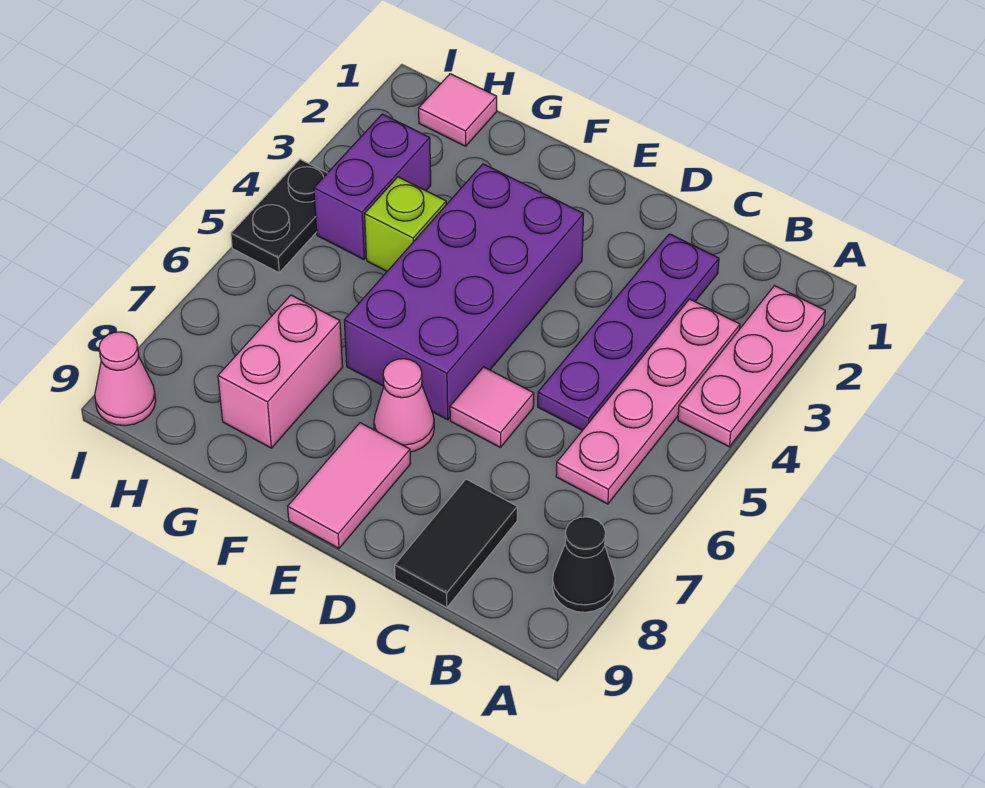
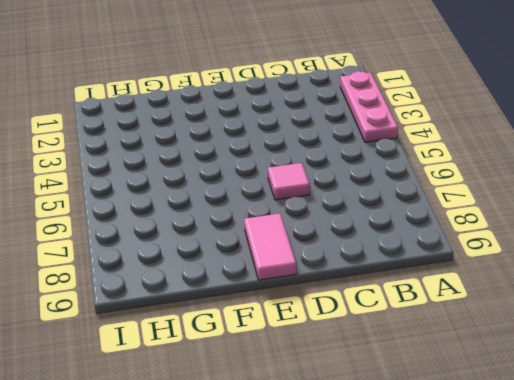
none -> black 1x1 cone [552,517,615,612]
none -> pink 1x4 plate [556,299,740,504]
none -> purple 1x4 plate [538,234,719,430]

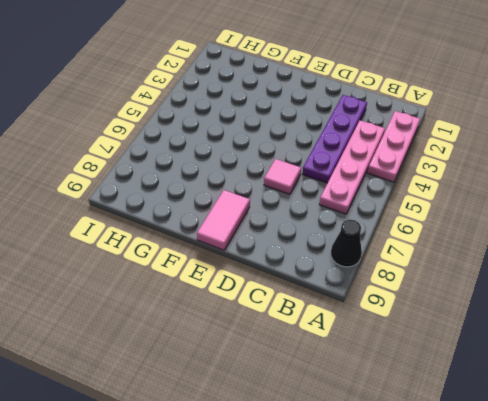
none -> black 1x2 tile [395,479,517,608]
none -> purple 2x4 brick [344,164,584,420]
none -> pink 1x1 cone [374,359,434,452]

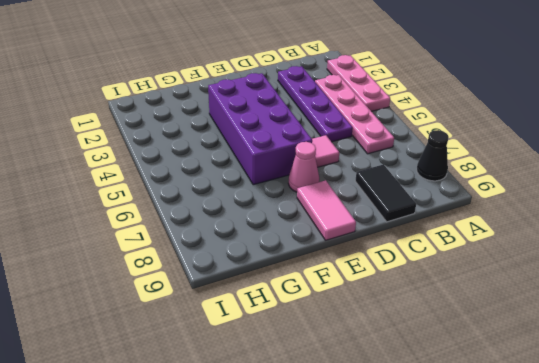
none -> lime 1x1 brick [365,177,446,271]
none -> pink 1x2 brick [218,295,343,448]
none -> pink 1x1 tile [419,74,497,146]

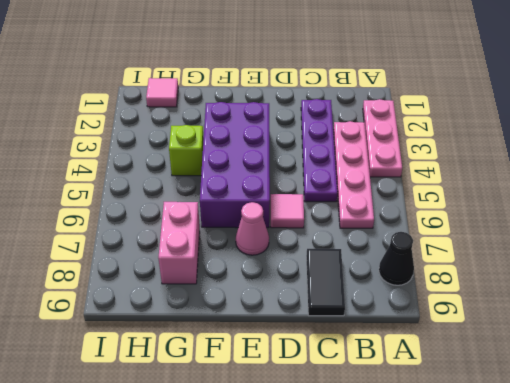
none -> pink 1x2 tile [288,423,411,548]
none -> purple 1x2 brick [314,114,431,259]
none -> black 1x2 plate [231,159,327,273]

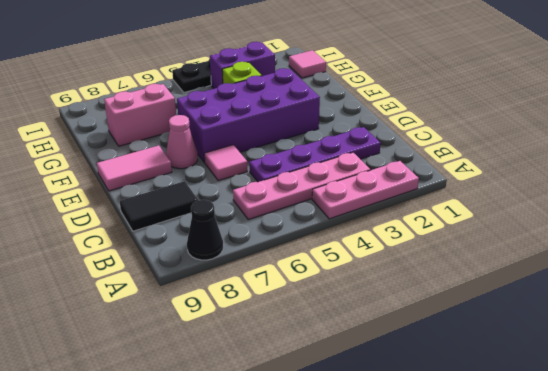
none -> pink 1x1 cone [95,332,156,426]

